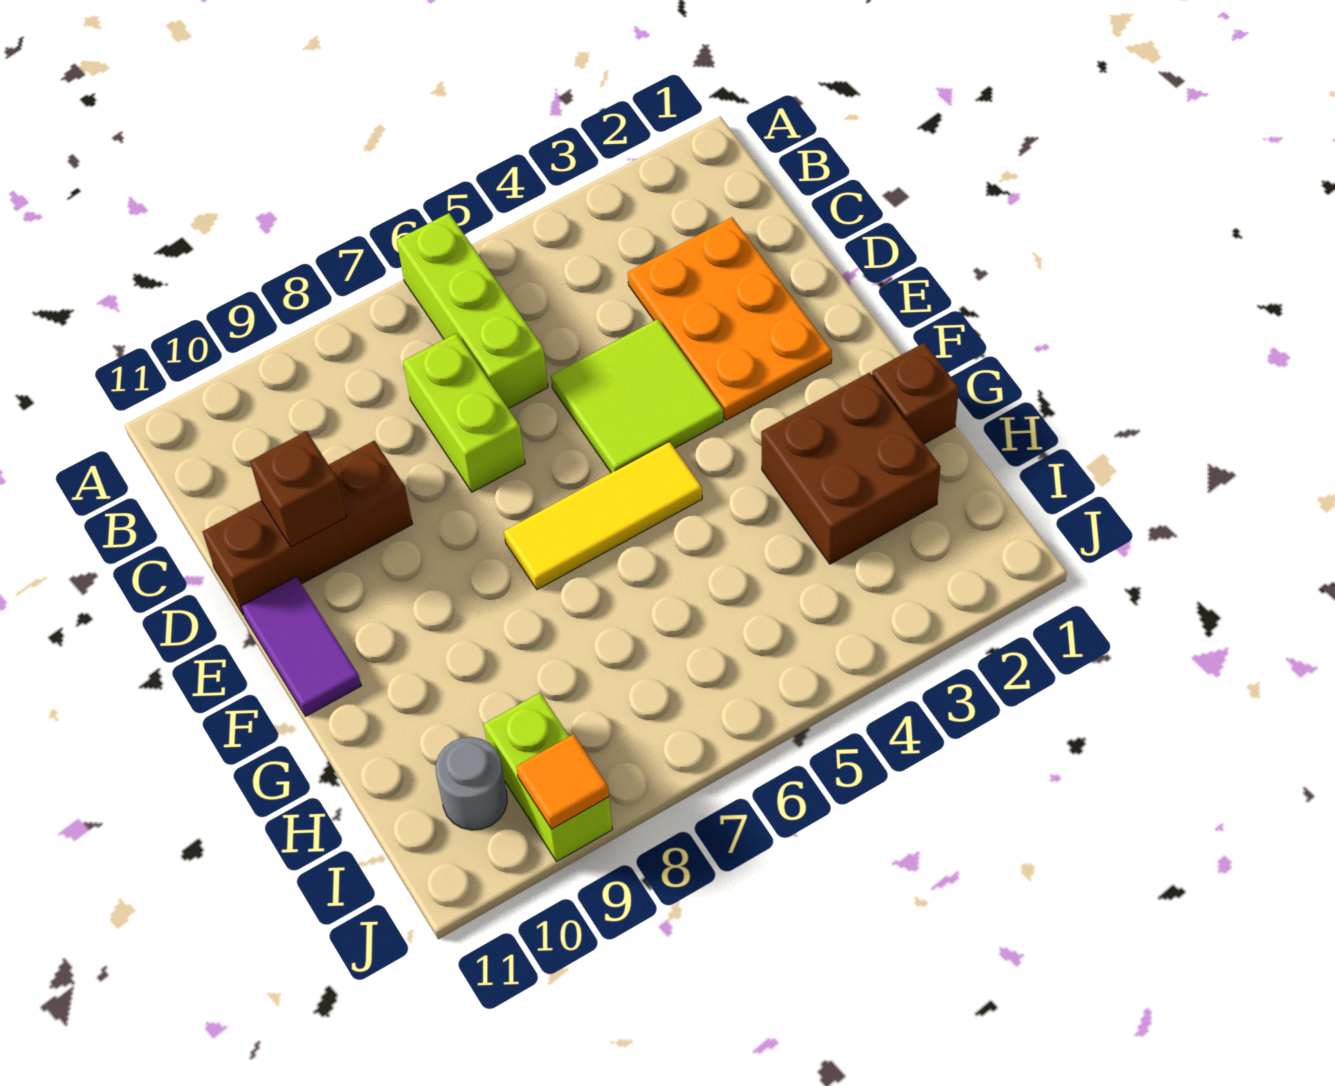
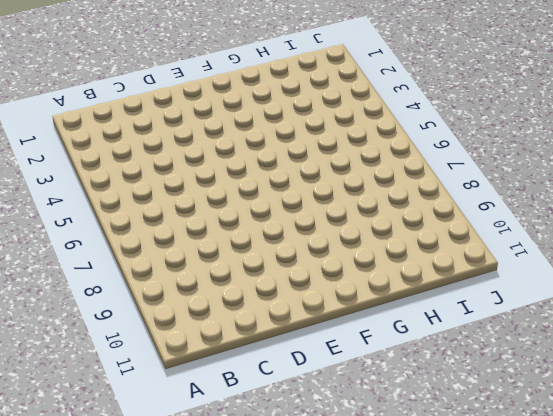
none -> lime 1x3 brick [397,213,548,409]
none -> orange 2x3 plate [628,217,832,420]
none -> lime 1x2 brick [403,333,525,492]

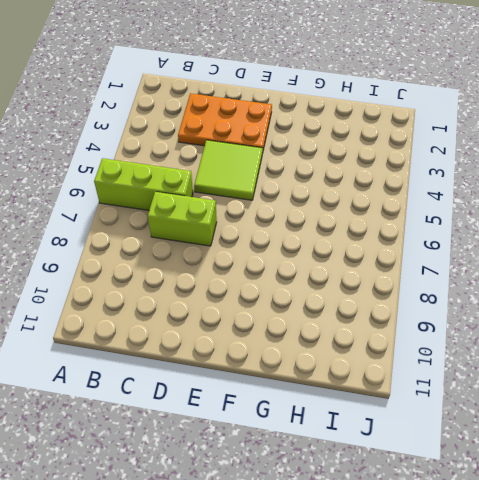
none -> brown 1x3 brick [203,441,413,615]
none -> purple 1x2 tile [241,577,361,716]
none -> yellow 1x3 tile [504,441,702,590]

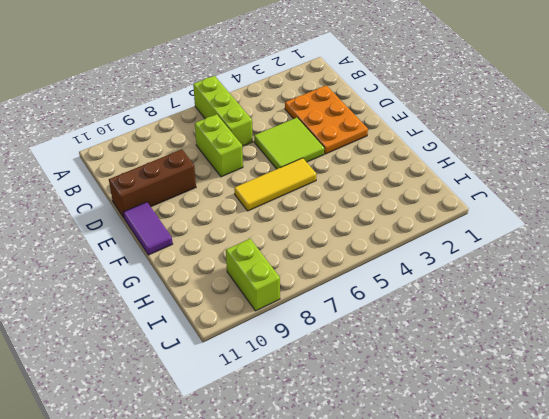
none -> brown 1x1 brick [872,343,959,444]
none -> brown 2x2 brick [761,372,940,564]
none -> grey 1x1 round brick [436,737,507,830]

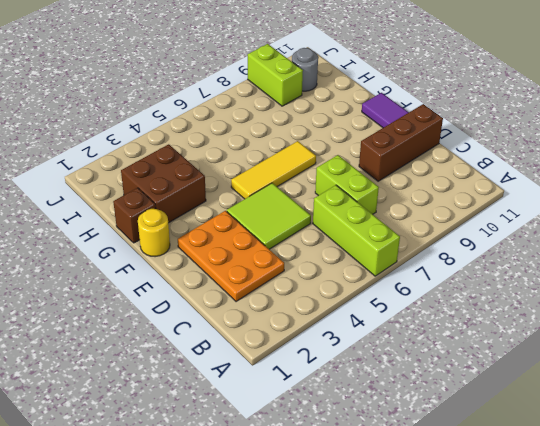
yellow 1x1 round brick [138,209,170,257] -> none
none -> brown 1x1 brick [250,431,347,547]
none -> orange 1x1 tile [516,734,609,829]

